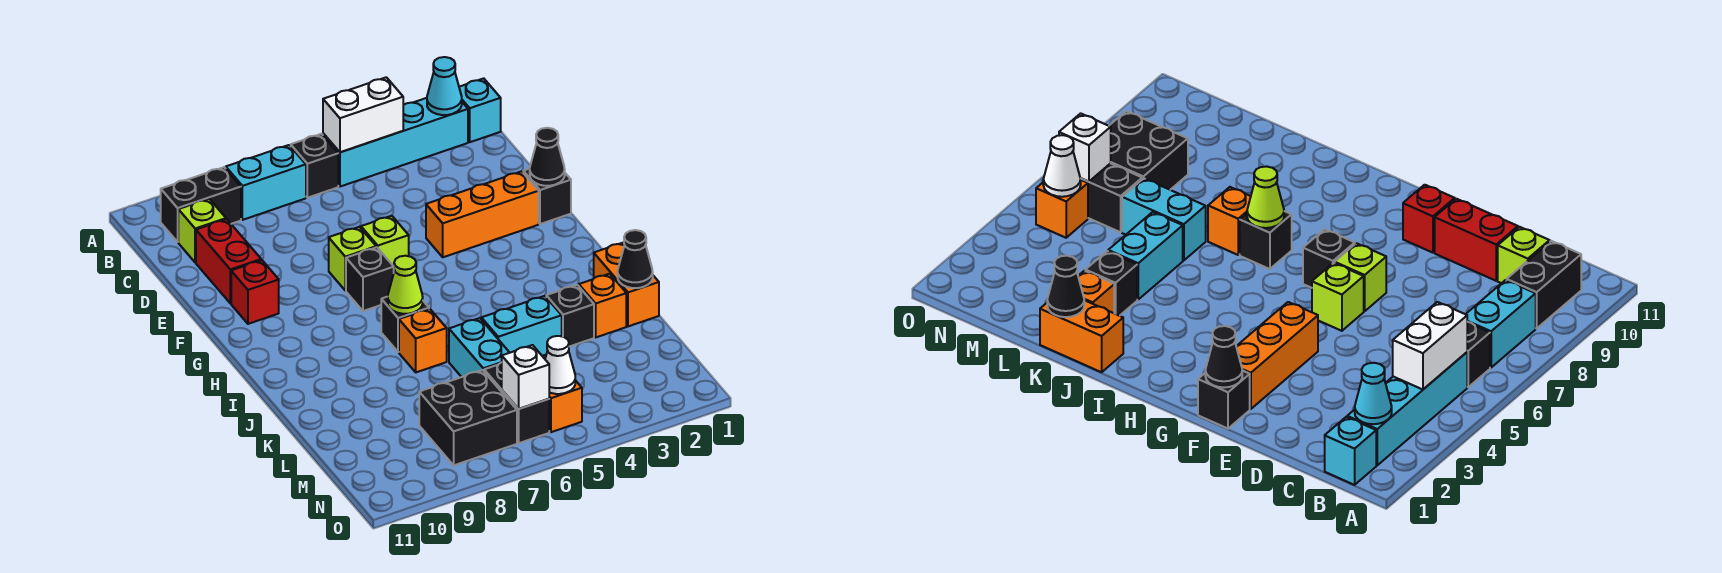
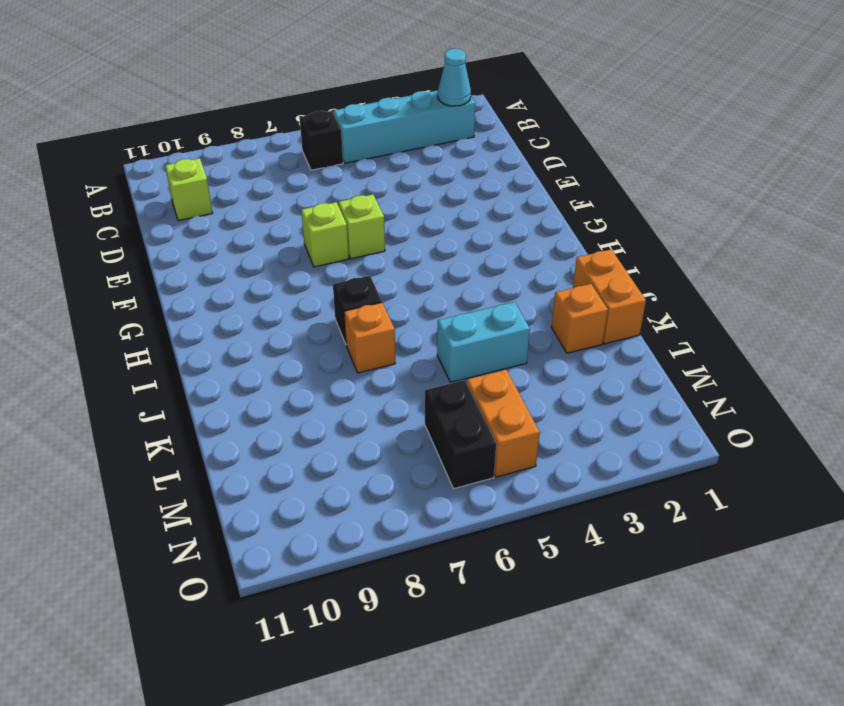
orange 1x2 brick [467,370,540,477] -> orange 1x1 brick [549,380,582,432]
none -> cyan 1x1 brick [459,78,501,142]
none -> cyan 1x2 brick [226,145,306,220]
none -> black 1x2 brick [161,167,241,242]
none -> red 1x2 brick [196,219,261,303]

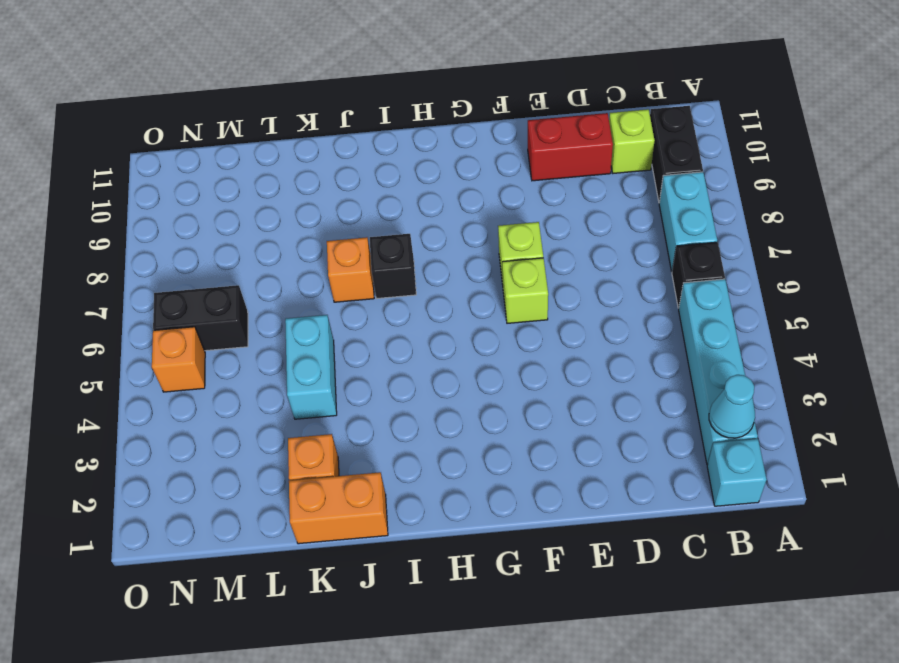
none -> black 1x1 brick [523,169,571,224]
none -> orange 1x3 brick [426,171,539,257]
none -> red 1x1 brick [231,260,279,324]
none -> black 1x1 brick [346,247,394,311]

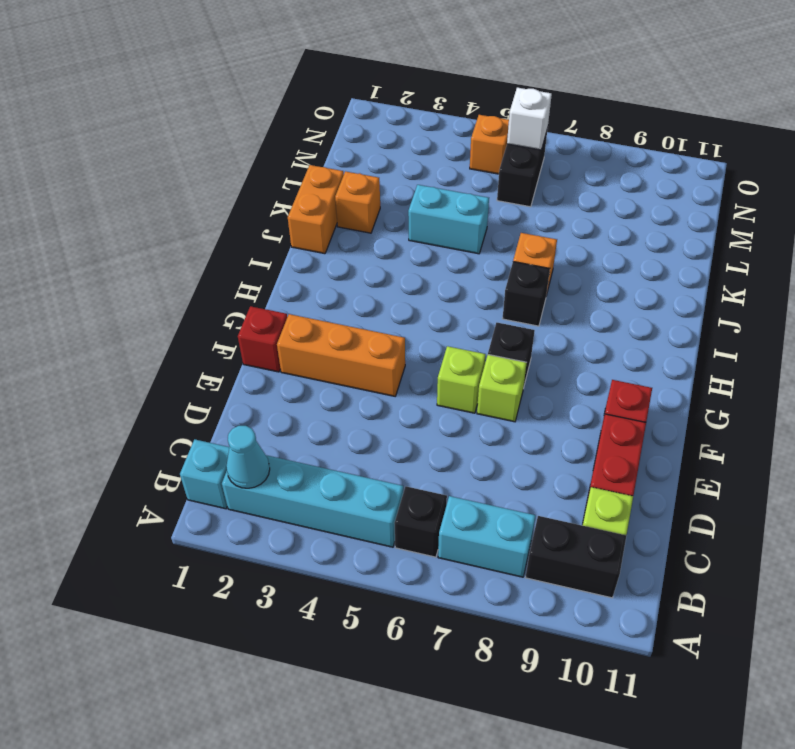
red 1x1 brick [238,306,287,372] -> black 1x1 brick [523,169,571,224]
none -> black 1x1 brick [546,285,594,347]
none -> cyan 1x2 brick [449,318,510,377]
none -> black 2x2 brick [419,370,517,465]
none -> white 1x2 brick [323,77,403,152]

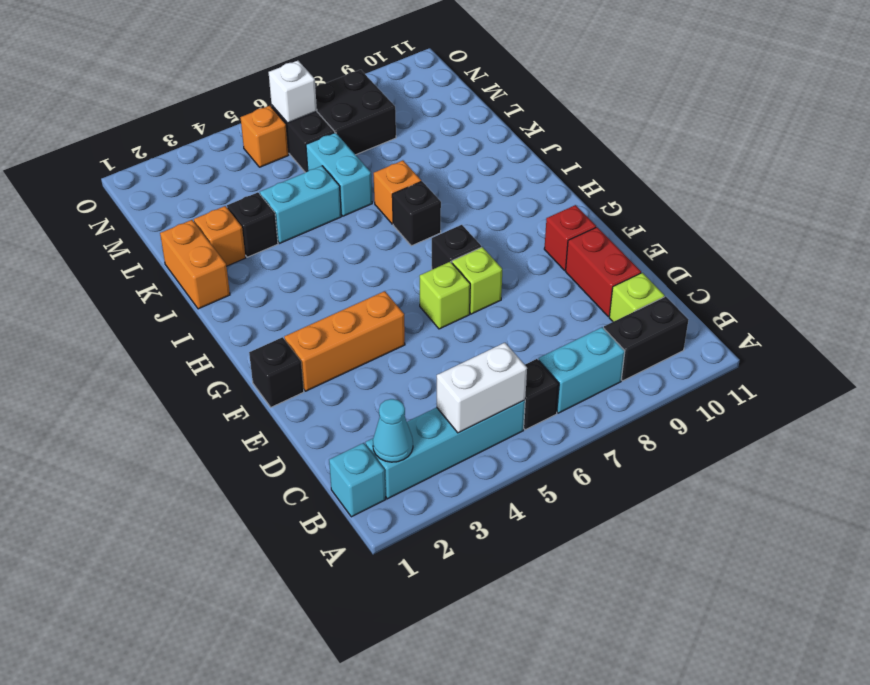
none -> black 1x1 cone [530,128,565,186]
none -> lime 1x1 cone [388,256,423,314]
none -> black 1x1 cone [618,230,653,288]
none -> white 1x1 cone [545,336,575,394]

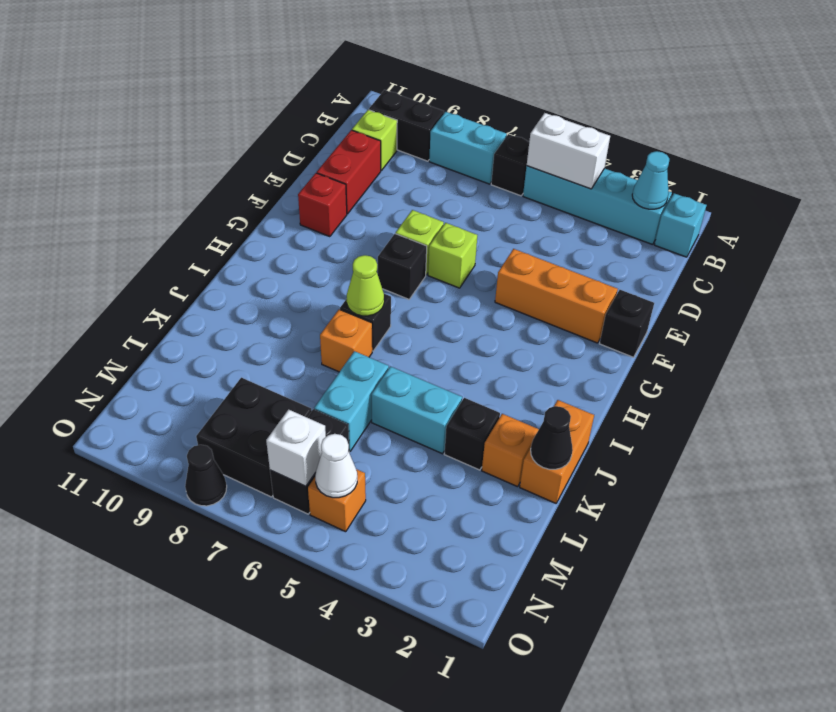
black 1x1 cone [185,445,227,506] -> black 1x1 cone moved to [530,128,565,186]

